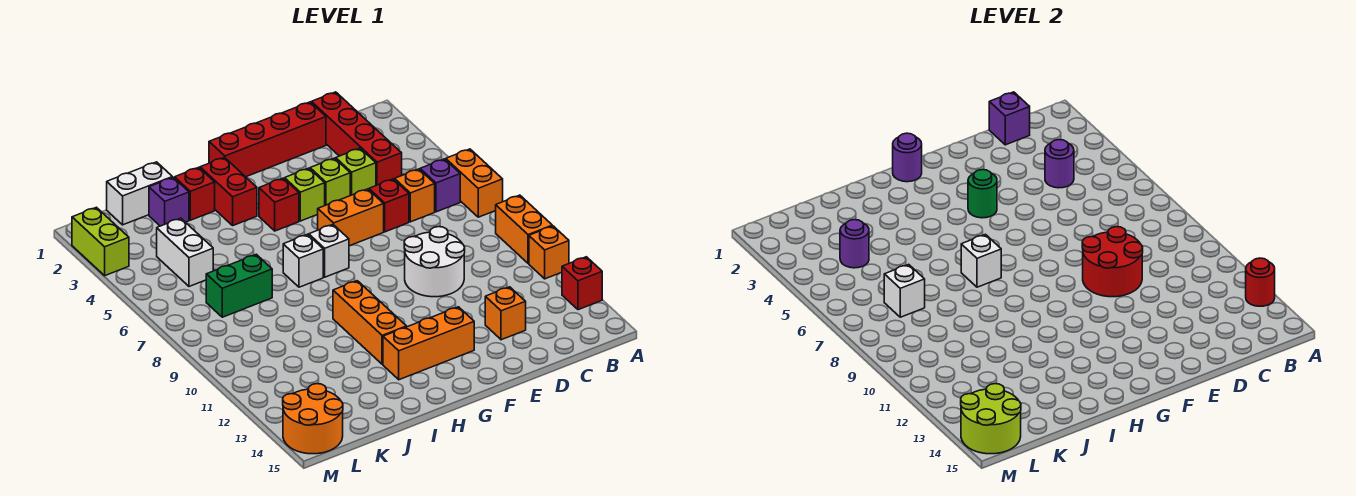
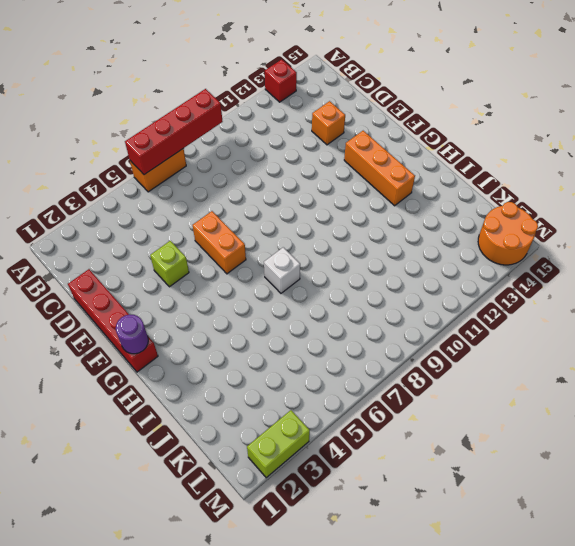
red 1x4 brick [125,89,223,175] -> red 1x4 brick moved to [311,92,402,185]
none -> orange 1x2 brick [496,195,552,263]
none -> orange 1x1 brick [529,226,569,279]
none -> purple 1x1 brick [420,159,460,212]
none -> orange 1x1 brick [395,169,435,222]

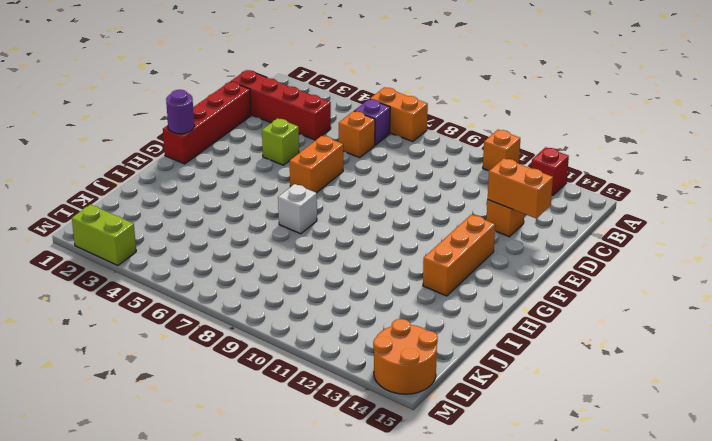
orange 1x2 brick [488,158,553,219] -> orange 1x2 brick moved to [496,195,552,263]
none -> lime 1x1 brick [336,148,376,196]
none -> red 1x1 brick [369,179,409,232]
none -> white 2x2 round brick [404,227,465,297]
none -> lime 1x1 brick [285,168,325,221]

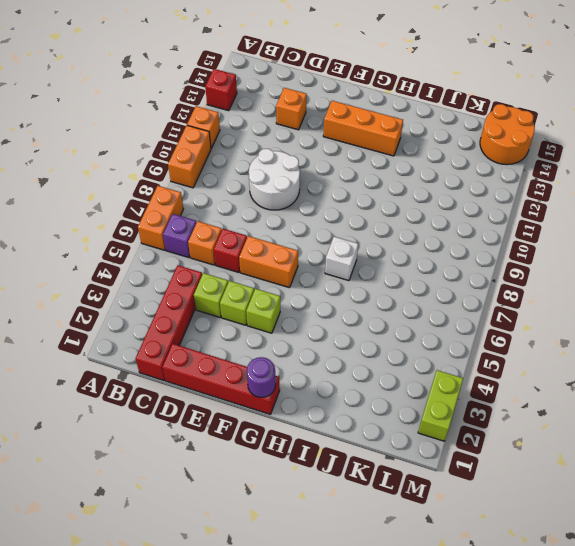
none -> red 1x1 brick [259,178,299,231]
none -> white 1x1 brick [309,225,349,277]
none -> red 1x2 brick [200,157,257,225]
none -> orange 1x3 brick [333,281,407,364]

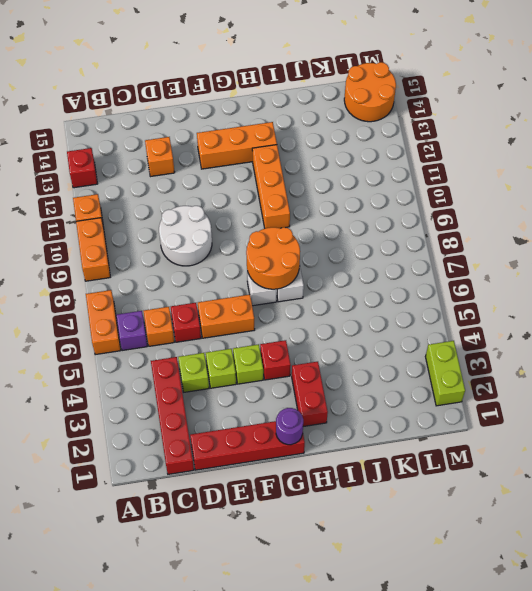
orange 2x2 round brick [246,227,300,289] -> white 1x1 brick [961,234,1001,287]
none -> red 1x1 brick [175,167,215,220]
none -> white 1x2 brick [107,162,172,225]
none -> purple 1x1 brick [149,177,189,226]
none -> green 1x2 brick [206,254,272,317]

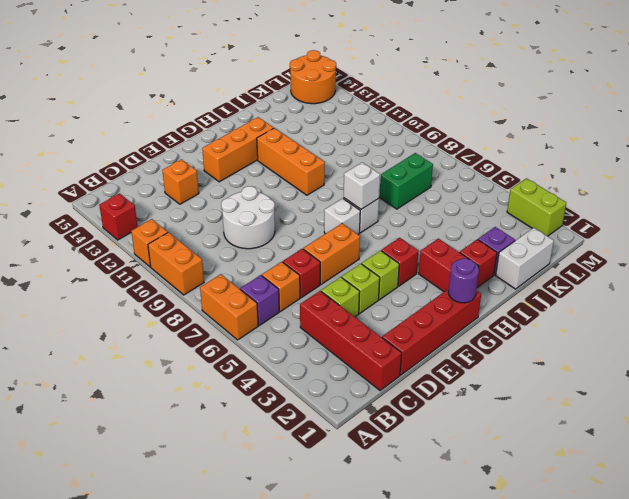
none -> white 1x2 brick [157,218,213,286]
none -> red 1x1 round brick [1246,258,1275,306]
none -> purple 1x1 brick [989,92,1030,145]
none -> purple 1x1 round brick [1045,140,1074,188]

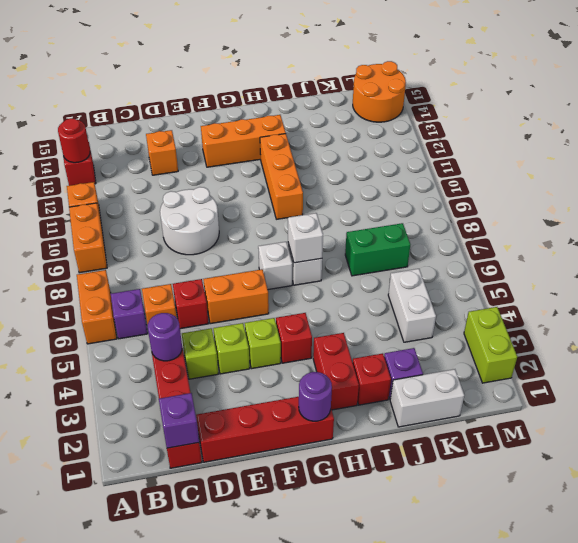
none -> red 2x2 round brick [1082,227,1143,297]
none -> green 1x1 round brick [968,170,997,218]
none -> purple 1x1 round brick [840,220,869,268]
none -> white 1x1 brick [884,264,925,317]

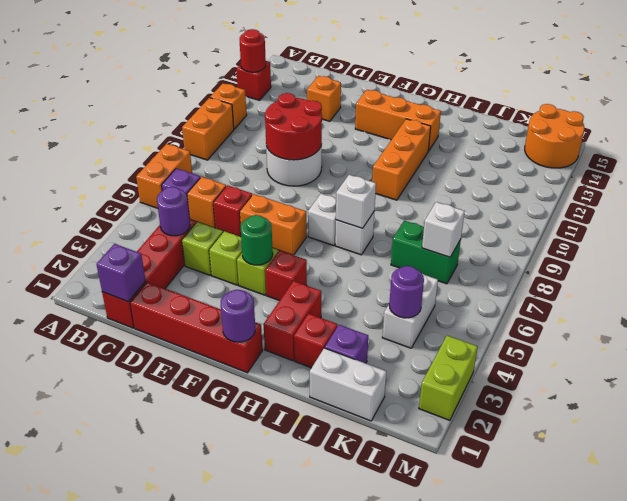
none -> lime 2x2 round brick [961,384,1021,454]

